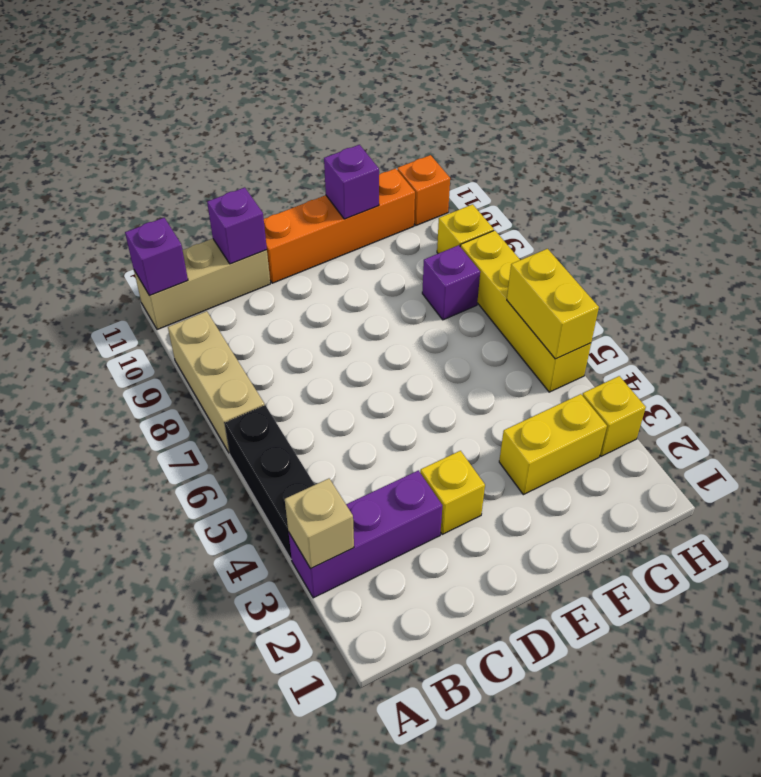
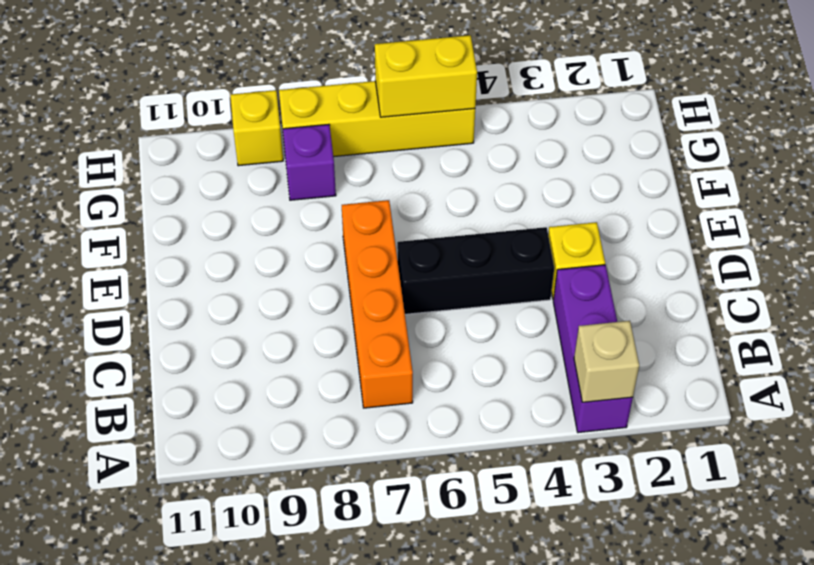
orange 1x4 brick [342,200,413,408] -> orange 1x4 brick moved to [264,168,415,283]
black 1x3 brick [397,227,554,314] -> black 1x3 brick moved to [224,405,315,559]
none -> tan 1x3 brick [168,311,265,452]
none -> tan 1x3 brick [134,239,270,330]
none -> yellow 1x2 brick [499,394,607,495]

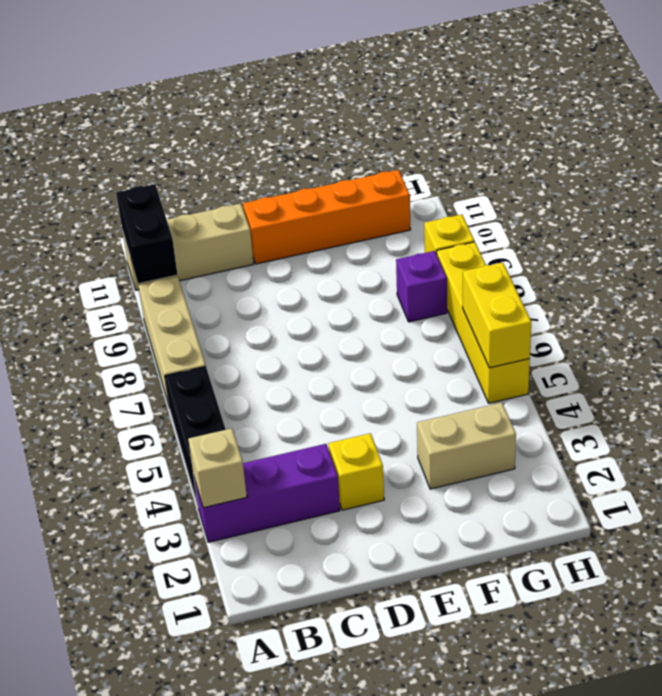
black 1x2 brick [116,184,177,283] -> purple 1x1 brick [125,218,188,296]
tan 1x2 brick [417,403,516,489] -> yellow 1x2 brick [499,394,607,495]
none -> yellow 1x1 brick [582,376,646,456]
none -> orange 1x1 brick [397,155,450,225]
none -> purple 1x1 brick [207,187,267,264]

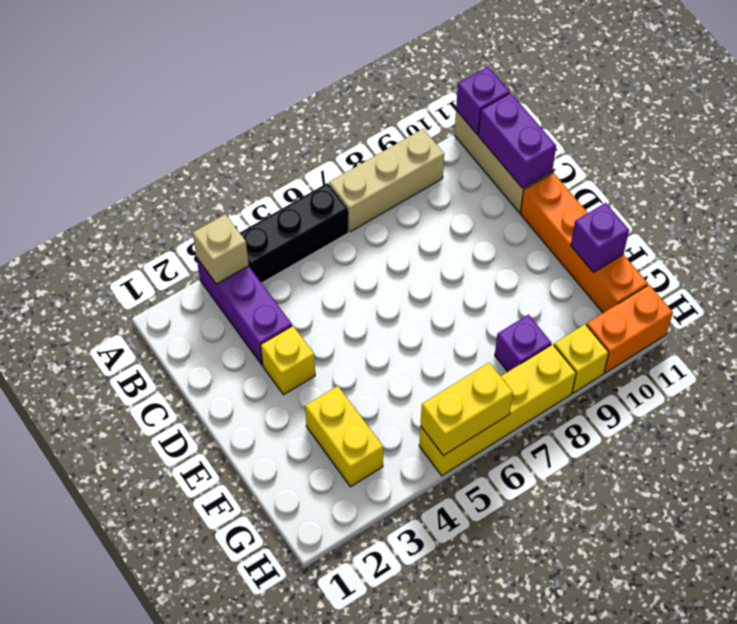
purple 1x2 brick [478,93,556,188] -> purple 1x1 brick [207,187,267,264]
orange 1x2 brick [587,285,673,373] -> orange 1x1 brick [397,155,450,225]
none -> yellow 1x1 brick [582,376,646,456]

